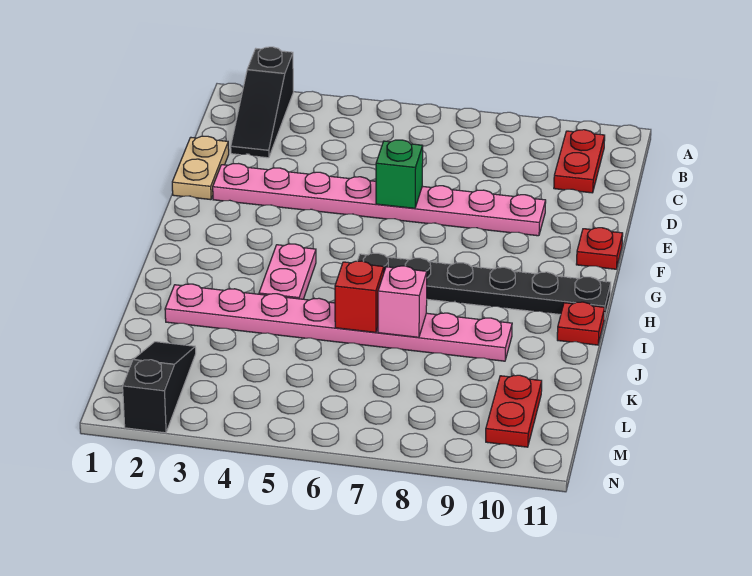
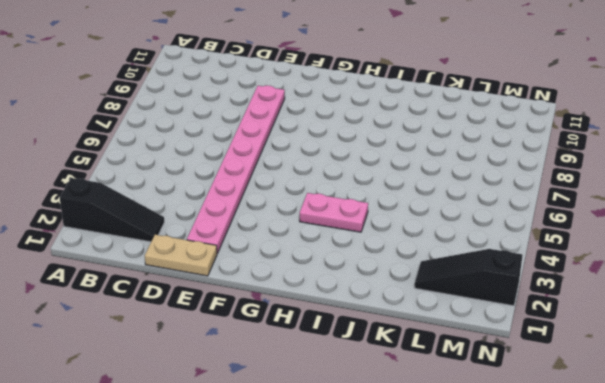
none -> red 1x2 plate [554,130,605,193]
none -> red 1x1 plate [576,228,623,269]
none -> black 1x6 plate [358,253,611,319]

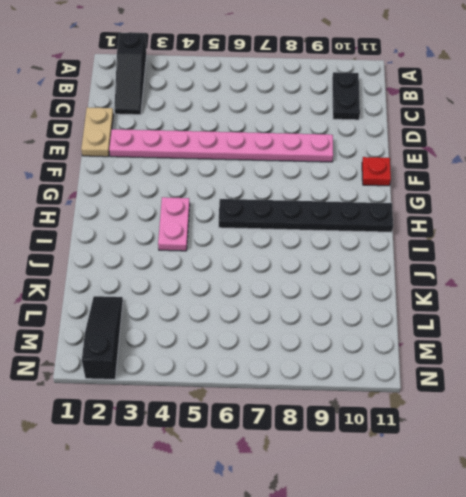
black 1x2 plate [332,72,360,120] -> red 1x2 plate [554,130,605,193]
none -> red 1x1 plate [557,302,605,345]
none -> pink 1x8 plate [165,284,512,361]
none -> red 1x2 plate [486,375,542,447]

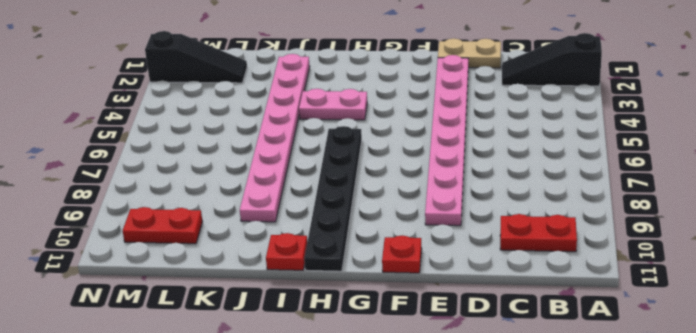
none -> green 1x1 brick [376,140,423,208]
none -> red 1x1 brick [335,261,384,332]
none -> pink 1x1 brick [378,266,427,337]

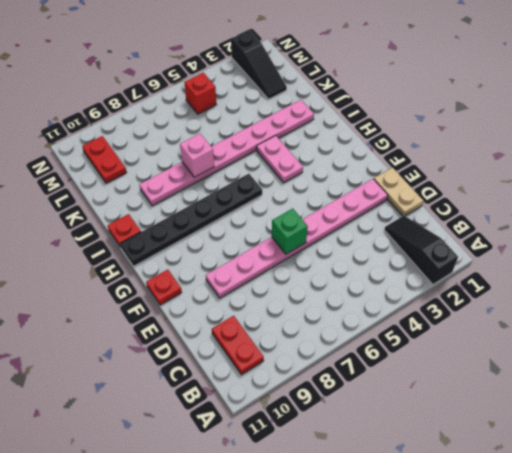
red 1x1 brick [184,72,217,114] -> red 1x1 brick moved to [335,261,384,332]

